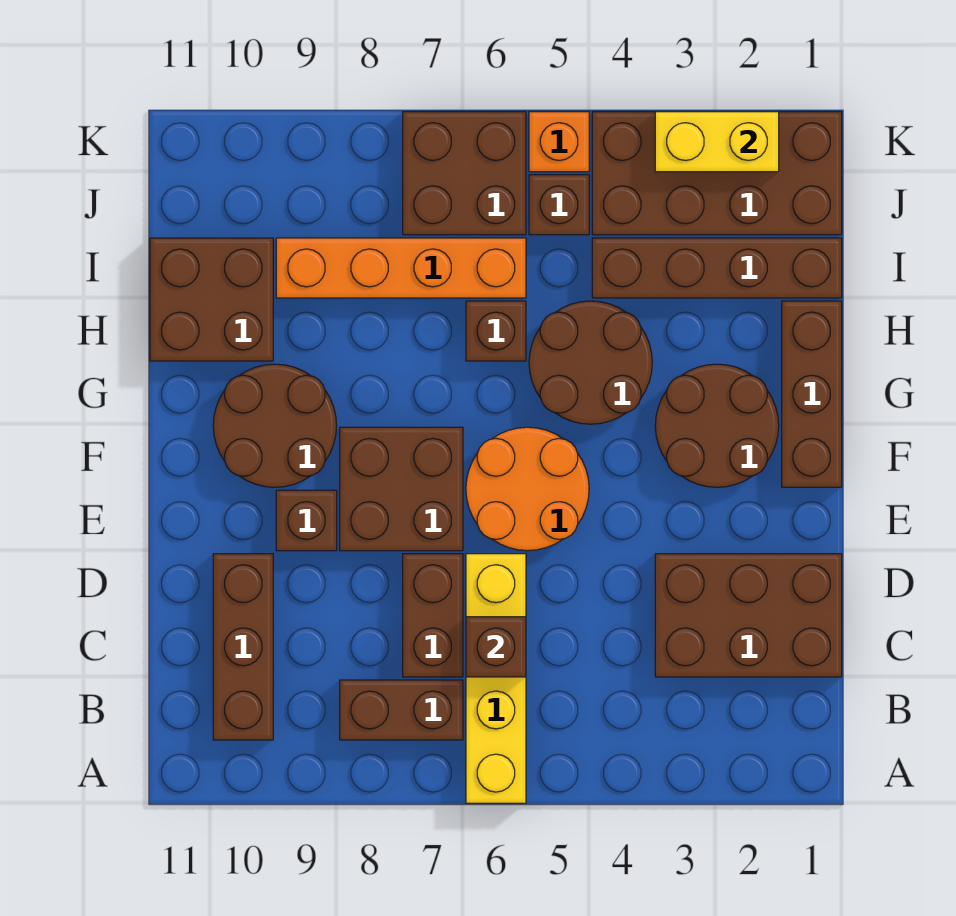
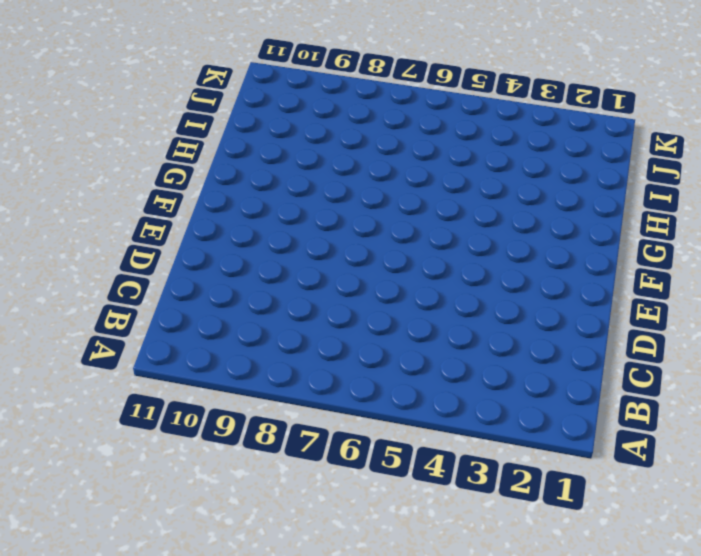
none -> yellow 1x4 brick [466,554,526,803]
none -> brown 1x2 brick [340,680,463,740]
none -> brown 1x3 brick [213,554,273,740]

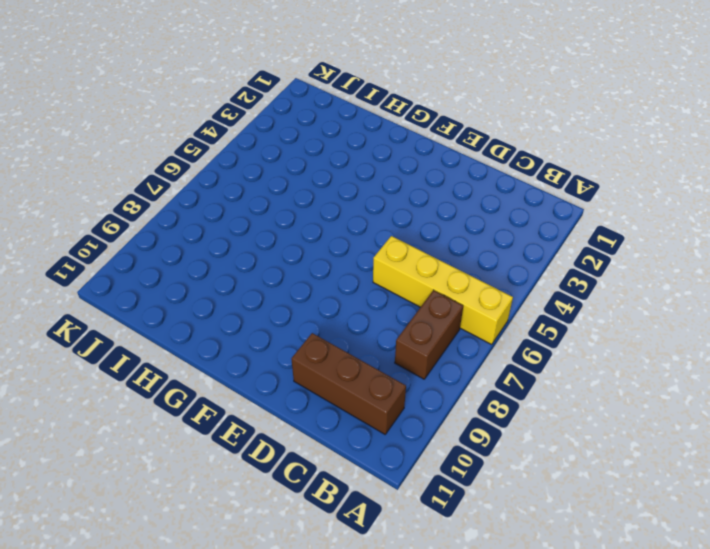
none -> brown 2x3 brick [655,554,842,677]
none -> brown 1x2 brick [403,554,463,677]
none -> orange 2x2 round brick [466,427,589,551]

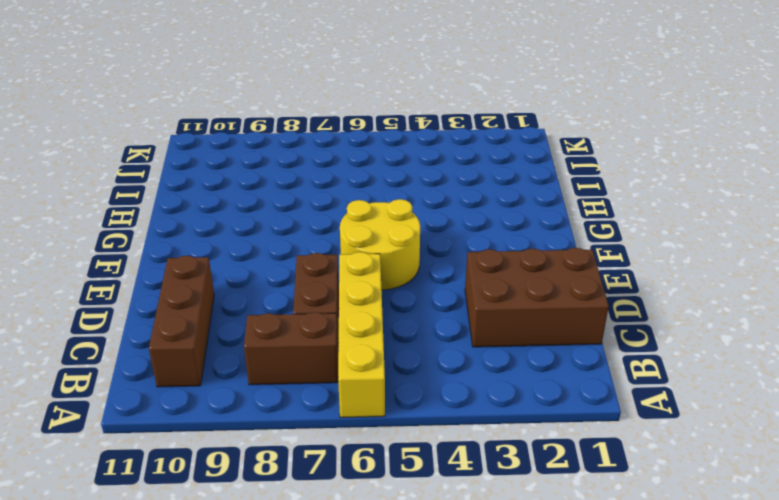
yellow 2x2 round brick [340,199,420,290] -> orange 2x2 round brick [466,427,589,551]
none -> brown 2x2 brick [340,427,463,551]
none -> brown 1x1 brick [276,490,337,551]
none -> brown 1x3 brick [782,301,842,487]

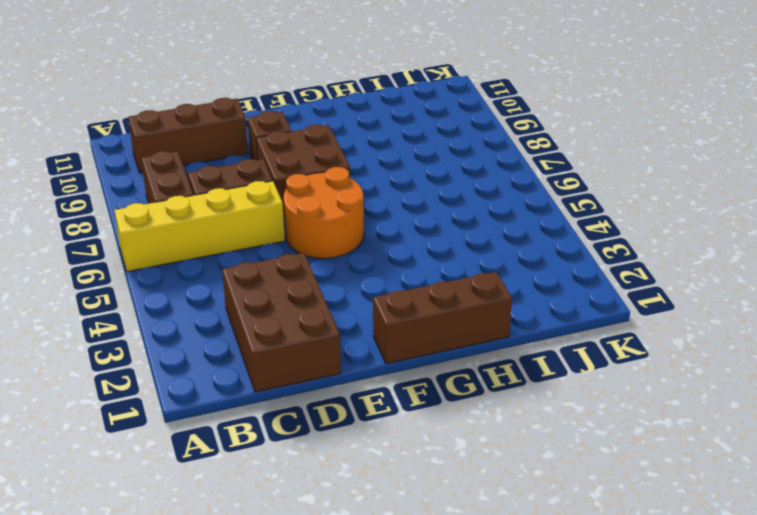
none -> brown 2x2 round brick [655,364,779,487]
none -> brown 2x2 round brick [213,364,337,487]
none -> brown 2x2 round brick [529,301,652,424]

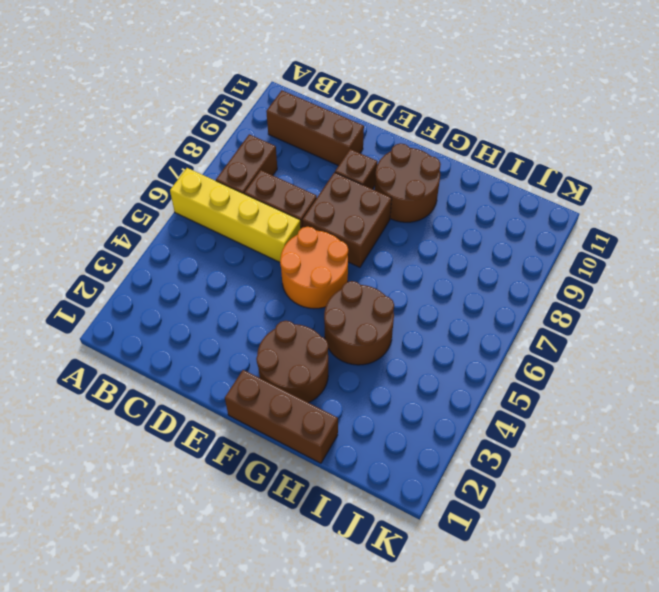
none -> brown 2x3 brick [655,554,842,677]
none -> brown 1x1 brick [466,301,526,361]
none -> brown 2x2 brick [150,238,273,361]

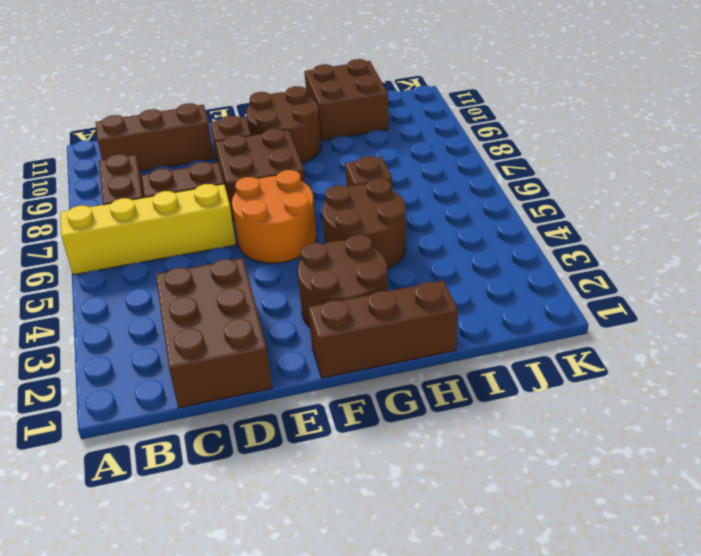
none -> brown 1x4 brick [592,238,842,298]
none -> orange 1x4 brick [276,238,526,298]
none -> brown 2x4 brick [592,112,842,235]

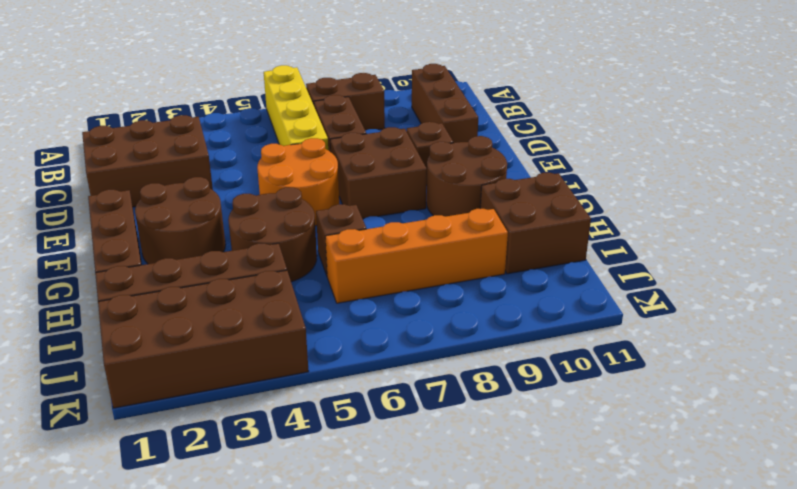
none -> brown 1x1 brick [529,175,589,235]
none -> brown 2x2 brick [403,112,526,235]
none -> orange 1x1 brick [529,112,589,172]

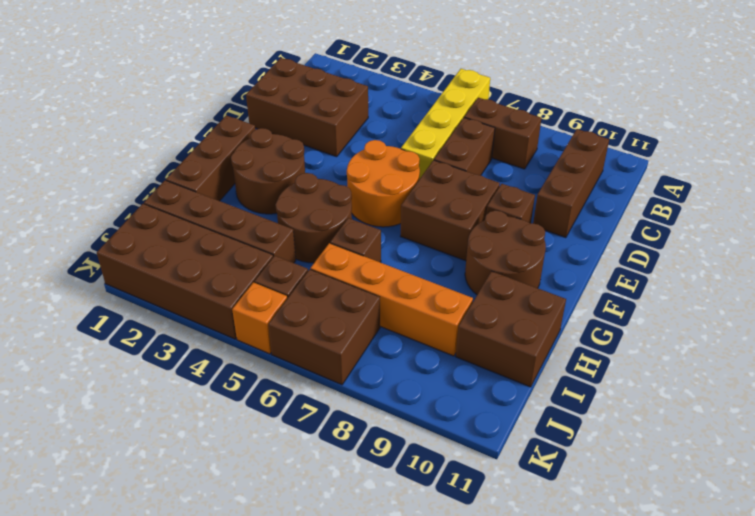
none -> brown 1x1 brick [466,617,526,677]
none -> yellow 1x2 brick [655,112,779,172]

